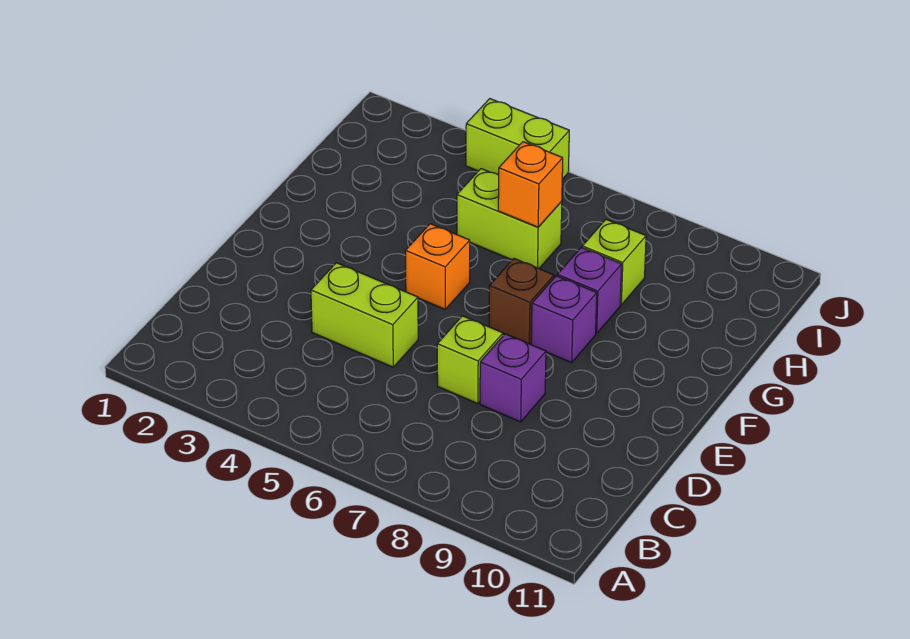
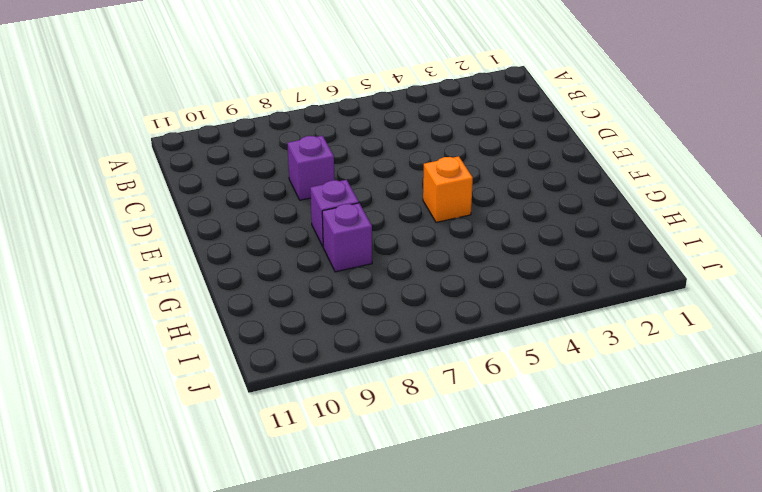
none -> lime 1x2 brick [311,263,418,367]
none -> lime 1x1 brick [437,316,503,404]

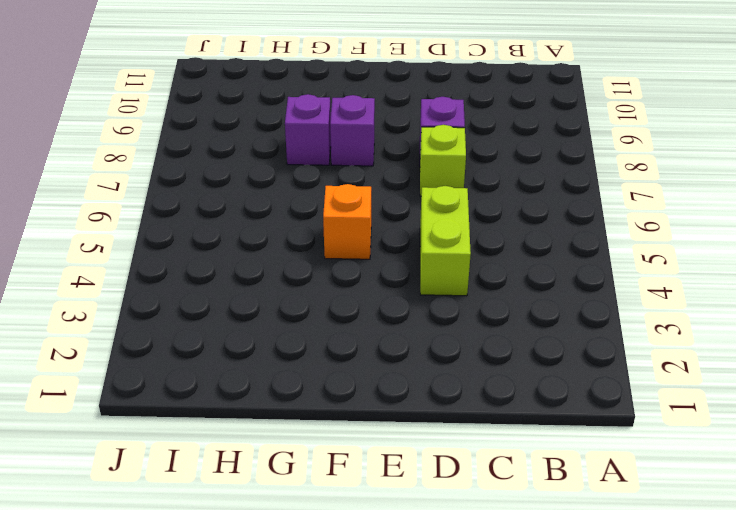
none -> brown 1x1 brick [489,259,554,344]
none -> lime 1x2 brick [457,169,562,268]

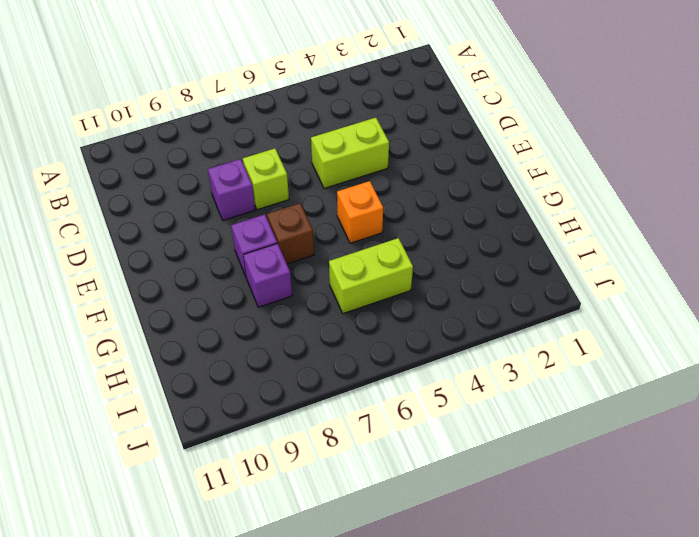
none -> lime 1x1 brick [582,219,646,305]
none -> lime 1x2 brick [466,99,569,179]

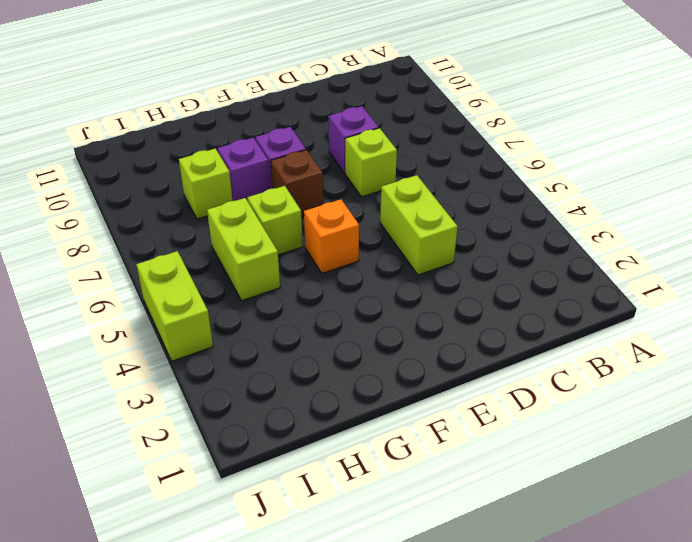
lime 1x1 brick [247,186,303,255] -> none
none -> orange 1x1 brick [498,142,563,227]

